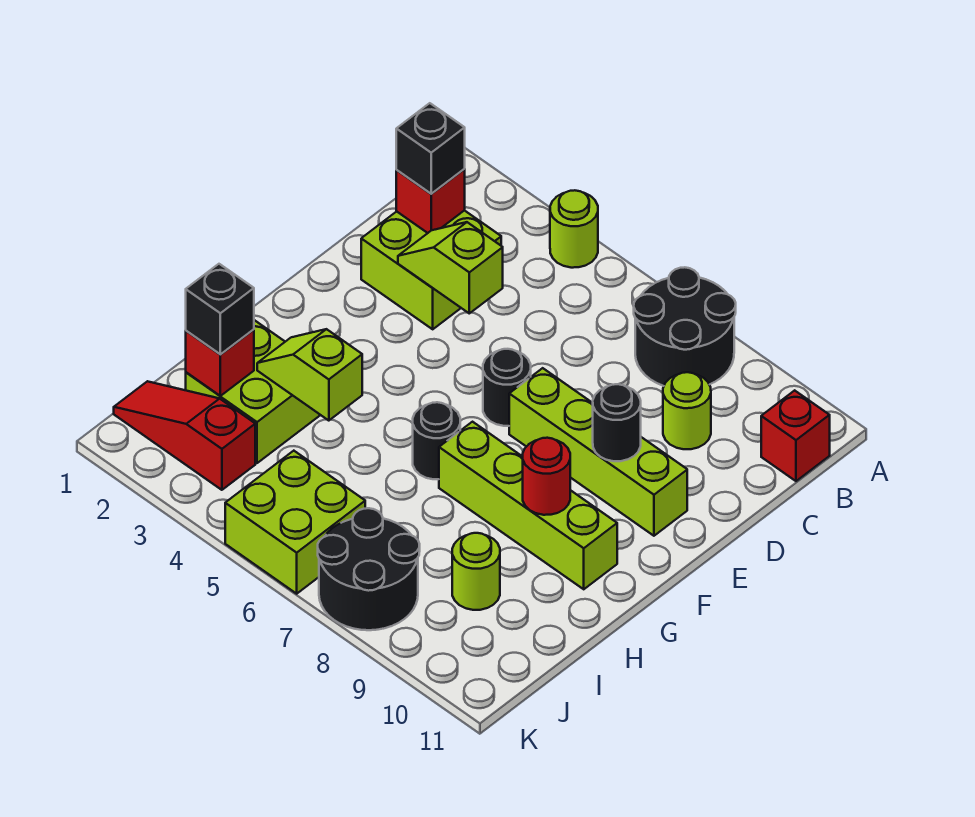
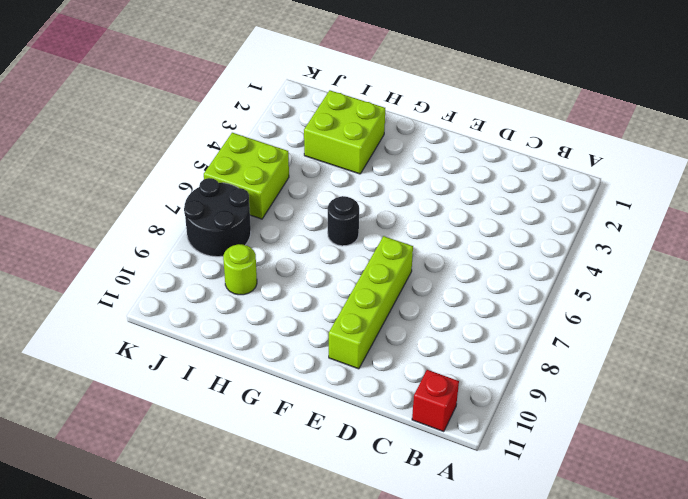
none -> lime 1x1 round brick [550,190,598,268]
none -> black 2x2 round brick [634,267,736,386]
none -> lime 2x2 brick [361,210,501,329]

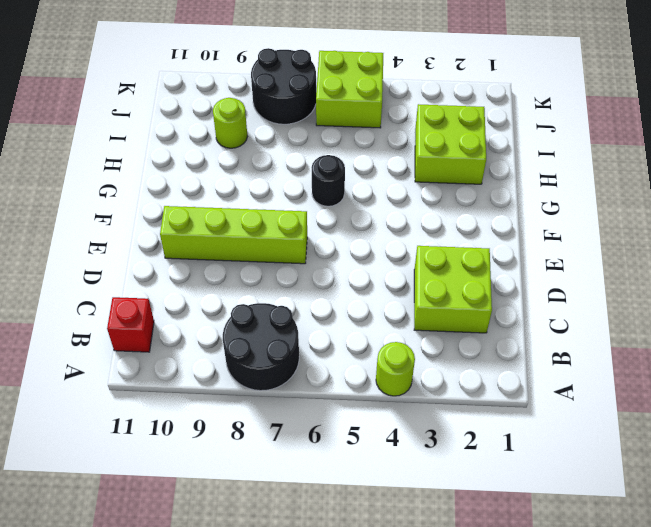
none -> lime 1x1 round brick [663,372,711,449]
none -> black 1x1 round brick [483,349,531,426]
none -> lime 1x4 brick [439,422,617,589]

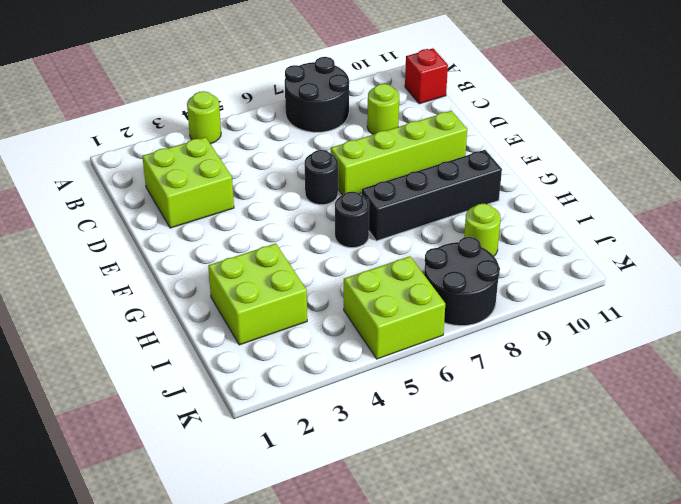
black 1x4 brick [362,150,502,241] -> lime 1x4 brick [439,422,617,589]
none -> red 1x3 slope [114,381,255,490]
none -> red 1x1 brick [396,169,465,233]
none -> lime 1x2 slope [398,222,503,313]

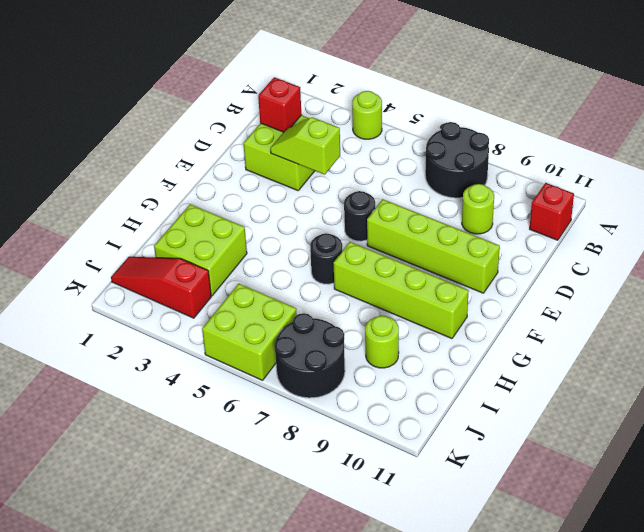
none -> black 1x1 round brick [593,384,641,461]
none -> red 1x1 round brick [523,438,570,515]
none -> lime 1x2 slope [257,329,362,421]

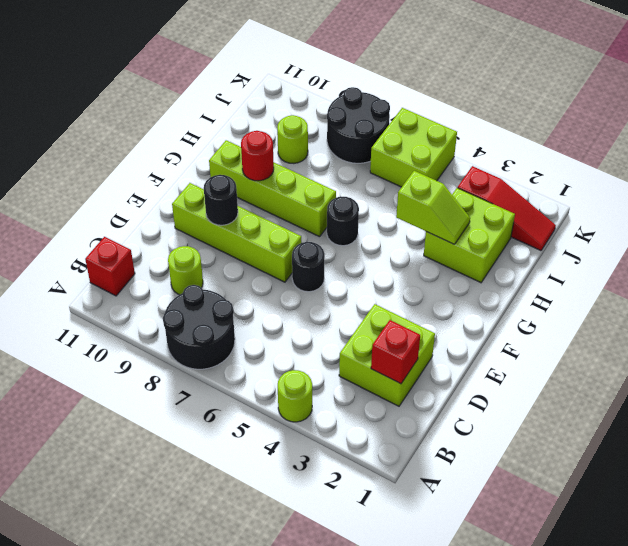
none -> lime 1x2 slope [398,222,503,313]
none -> red 1x1 brick [186,329,254,396]
none -> black 1x1 brick [396,103,465,194]

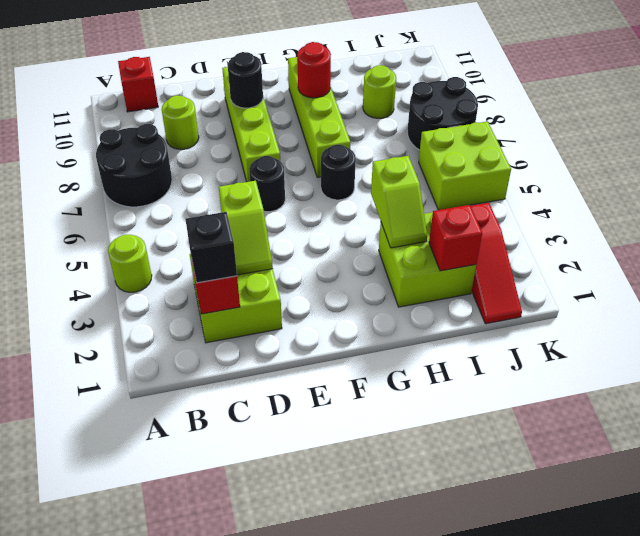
none -> black 1x1 brick [186,264,254,355]

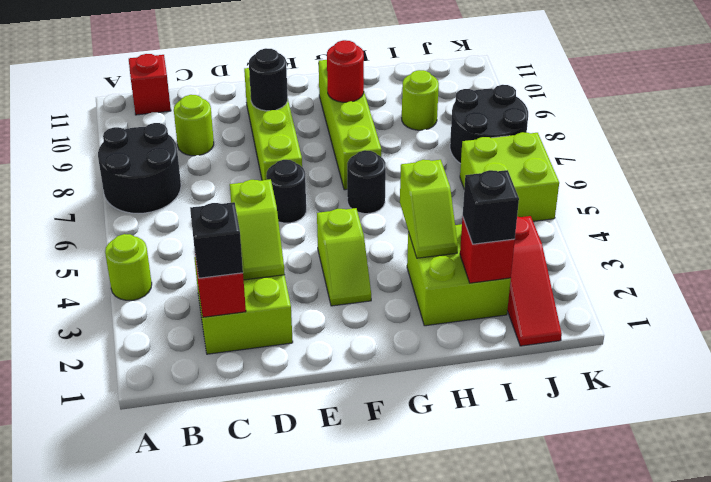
lime 1x2 slope [317,208,371,306] -> none

